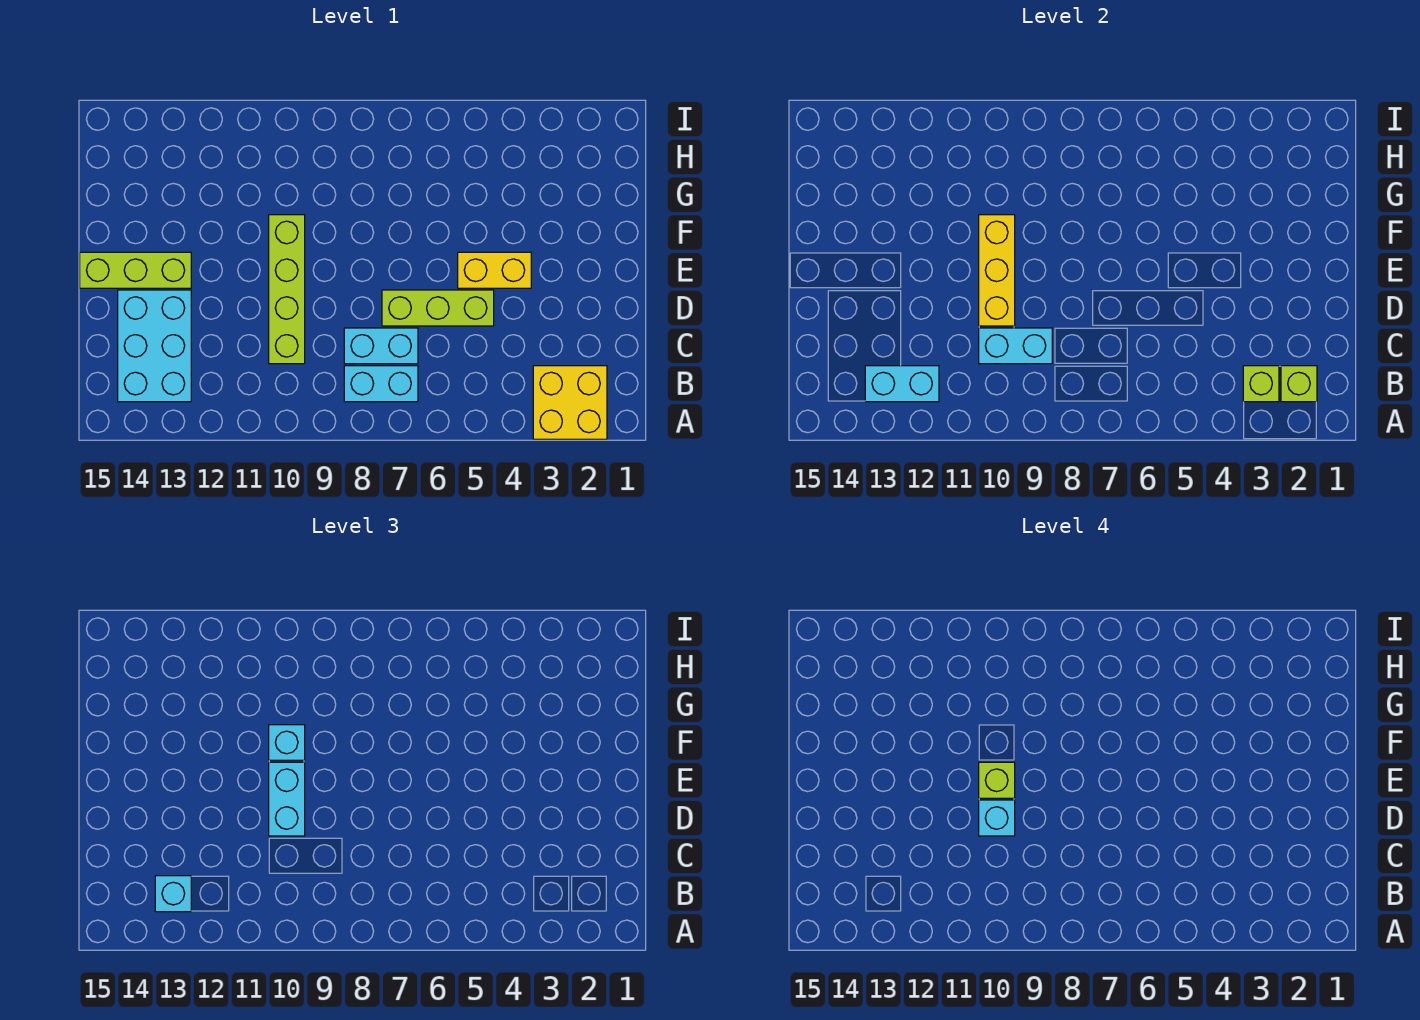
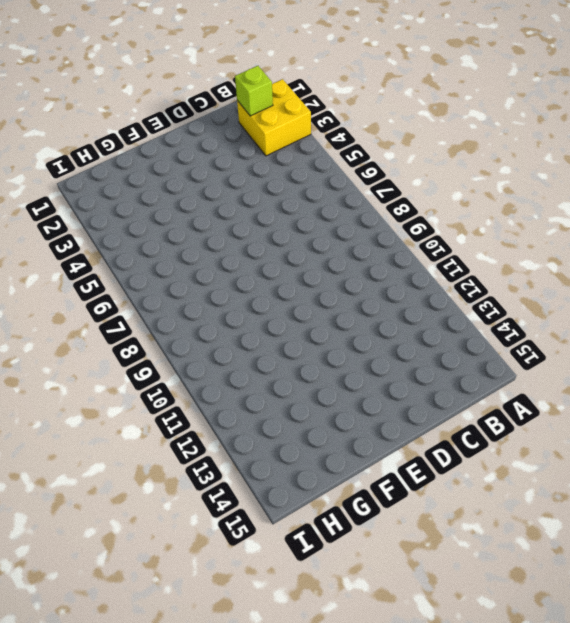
none -> cyan 1x2 brick [344,366,418,402]
none -> cyan 2x3 brick [118,290,191,402]
none -> cyan 1x2 brick [344,328,418,364]

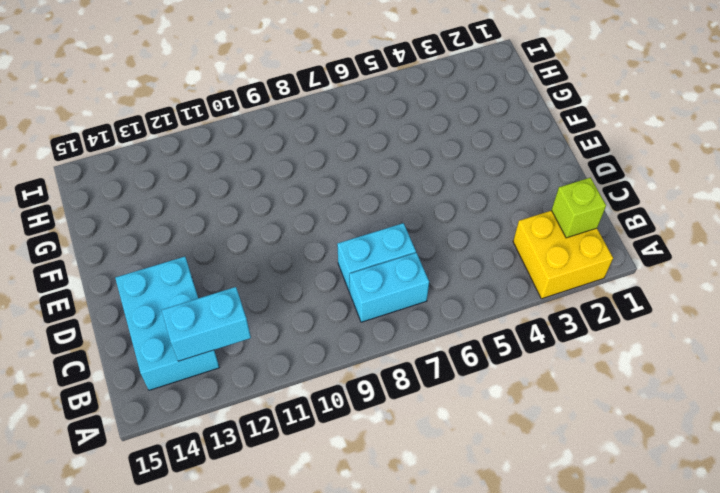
none -> lime 1x4 brick [269,215,305,364]
none -> lime 1x3 brick [382,290,494,326]
none -> yellow 1x2 brick [458,252,531,288]

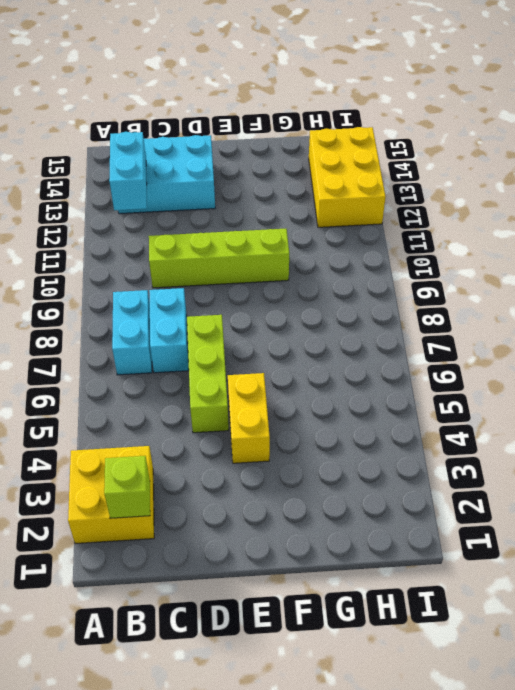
yellow 2x3 brick [309,127,386,227] -> none
none -> lime 1x3 brick [80,252,191,288]
none -> lime 1x1 brick [1243,366,1279,402]
none -> cyan 1x2 brick [979,328,1052,364]

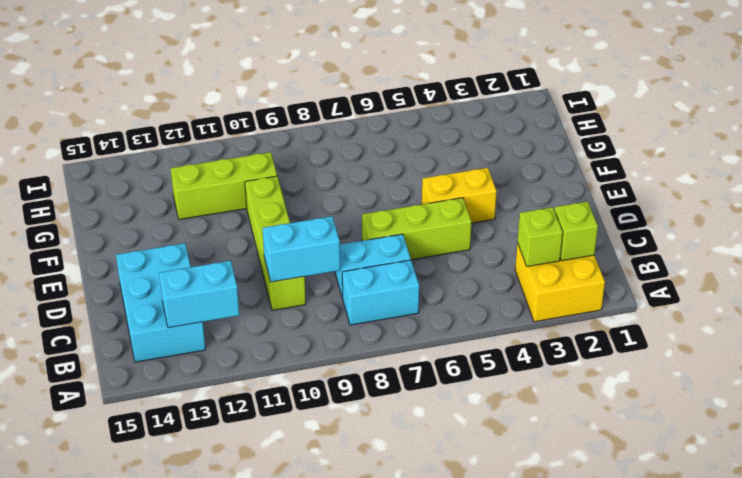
lime 1x3 brick [171,152,277,219] -> lime 1x3 brick moved to [80,252,191,288]
none -> yellow 1x3 brick [979,215,1015,326]
none -> cyan 1x1 brick [155,876,191,912]
none -> cyan 1x2 brick [269,762,305,836]

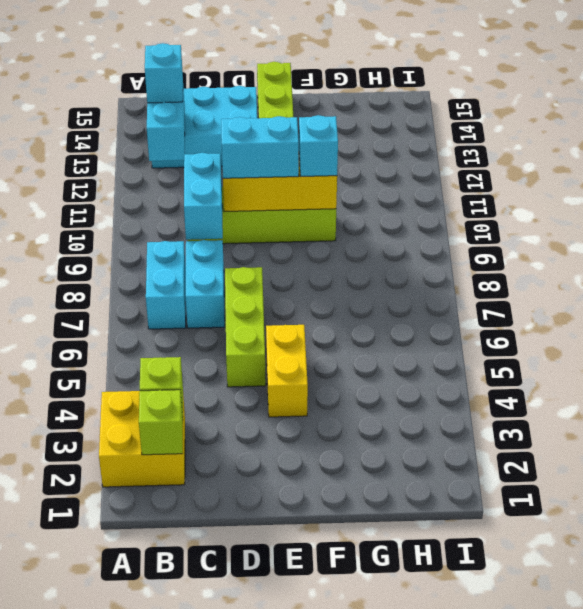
none -> cyan 1x1 brick [979,800,1015,836]
none -> lime 1x1 brick [979,762,1015,798]

